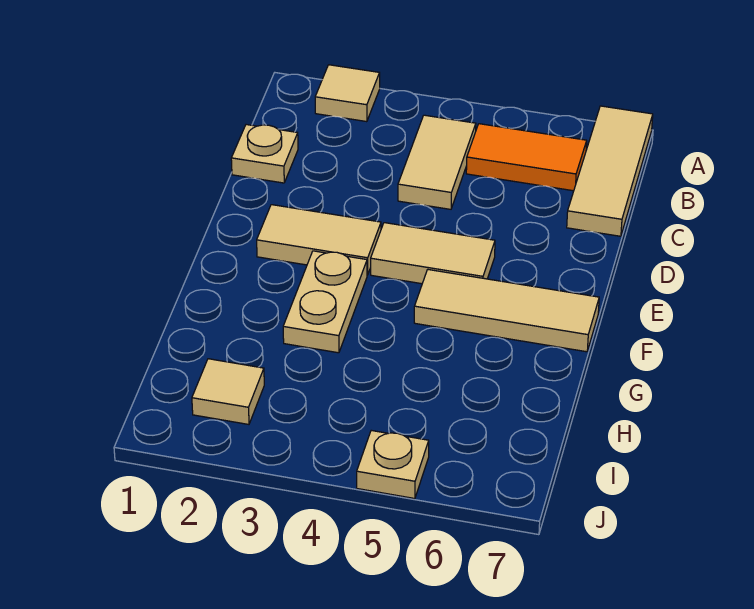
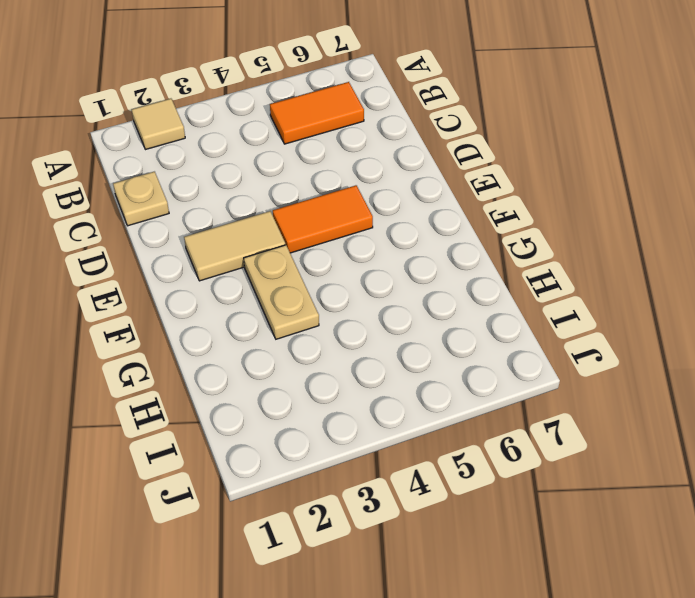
orange 1x2 tile [273,185,373,253] -> tan 1x2 tile [371,223,495,284]
none -> tan 1x3 tile [567,106,653,236]
none -> tan 1x2 tile [398,115,476,209]

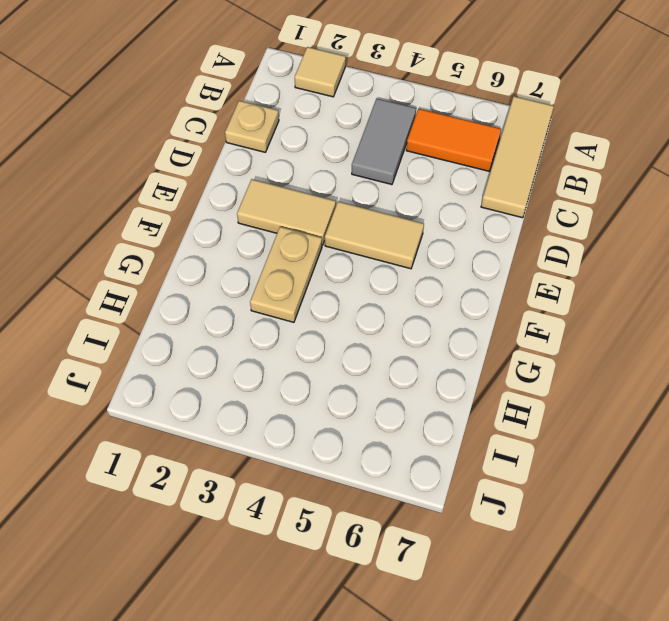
grey 1x2 tile [352,99,416,185] -> tan 1x2 tile [398,115,476,209]
none -> tan 1x3 tile [414,270,599,352]
none -> tan 1x1 tile [192,359,264,424]

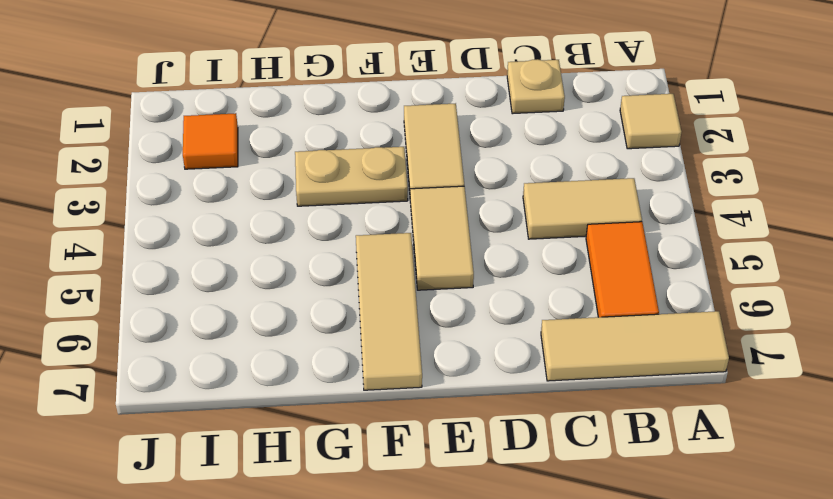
orange 1x1 tile [183,113,238,169] -> tan 1x1 tile [192,359,264,424]
none -> tan 1x1 plate [357,430,429,499]

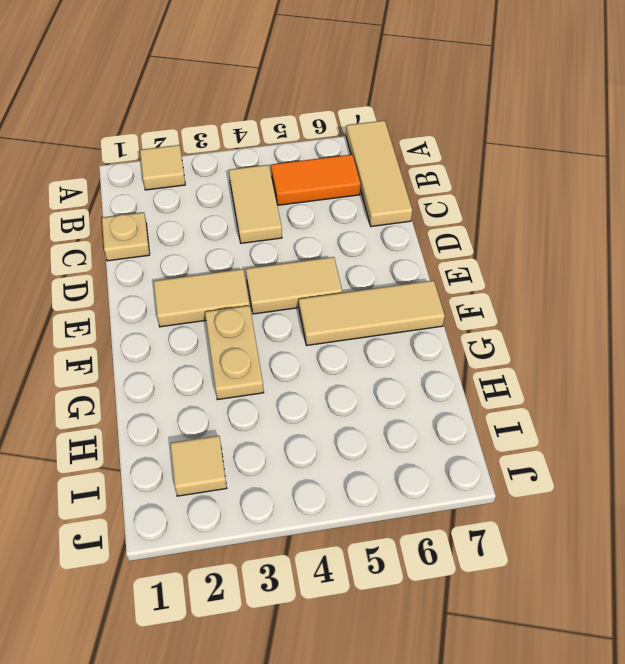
none -> tan 1x1 plate [357,430,429,499]

